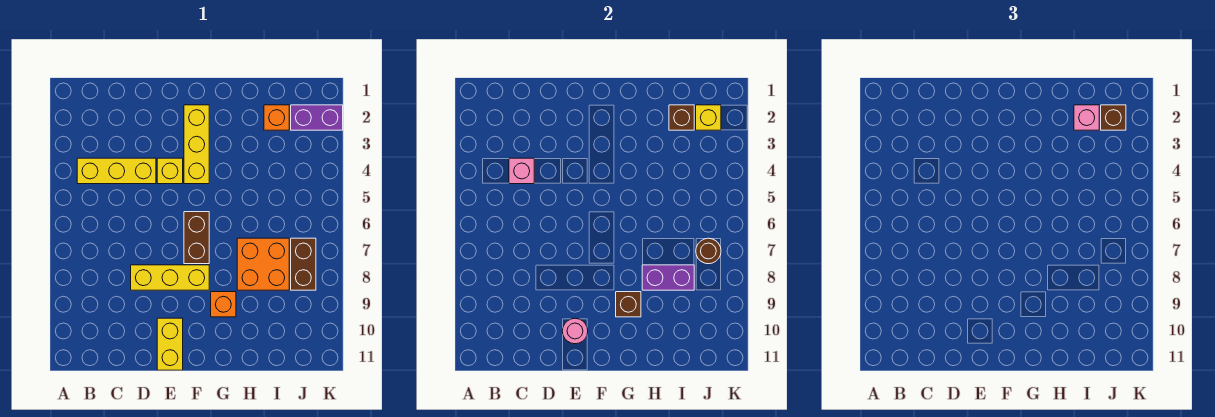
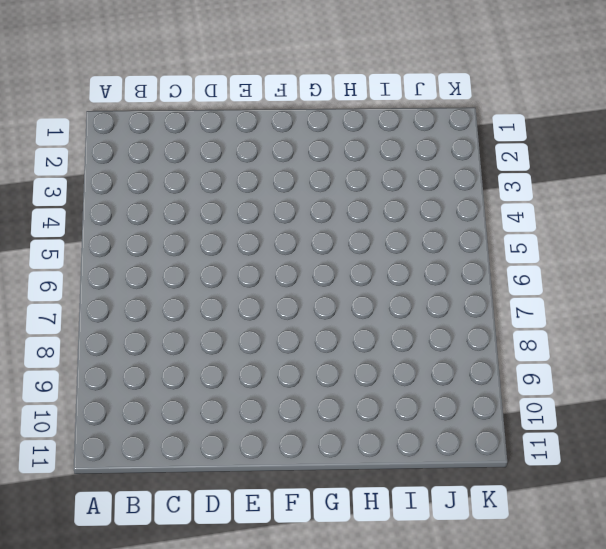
none -> yellow 1x3 brick [77,158,156,184]
none -> yellow 1x3 brick [131,265,209,290]
none -> yellow 1x1 brick [157,158,183,184]

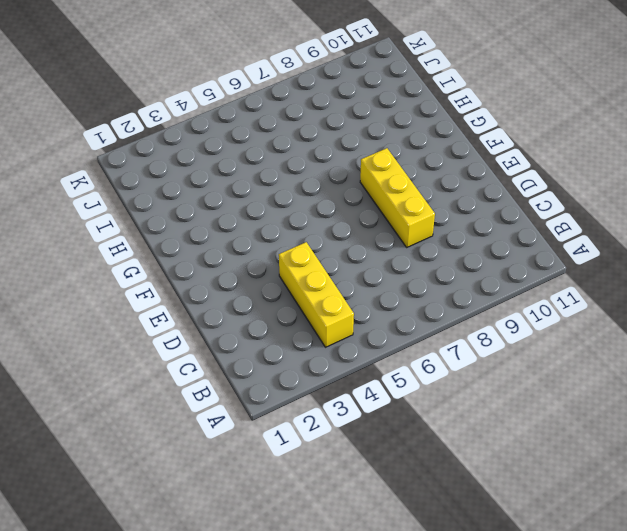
none -> yellow 1x1 brick [157,158,183,184]
none -> yellow 1x2 brick [157,318,183,370]
none -> yellow 1x3 brick [184,105,209,184]

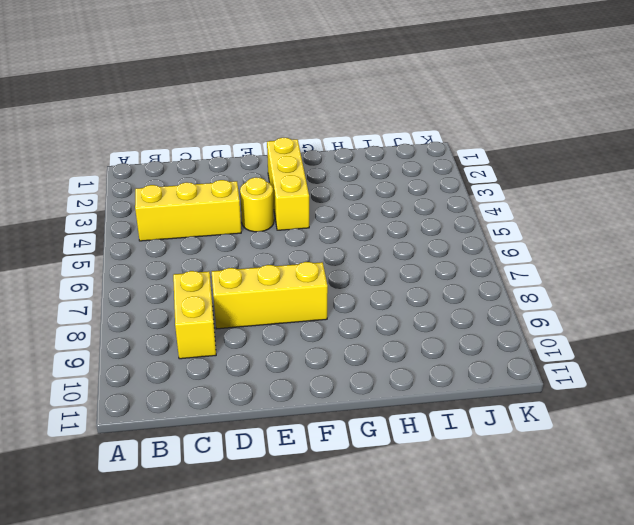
yellow 1x2 brick [173,271,216,359] -> yellow 1x2 brick moved to [157,318,183,370]
yellow 1x1 round brick [240,177,274,232] -> yellow 1x1 brick [157,158,183,184]
none -> brown 1x2 brick [184,212,209,264]
none -> orange 1x1 brick [211,292,236,317]
none -> orange 2x2 brick [237,238,289,290]

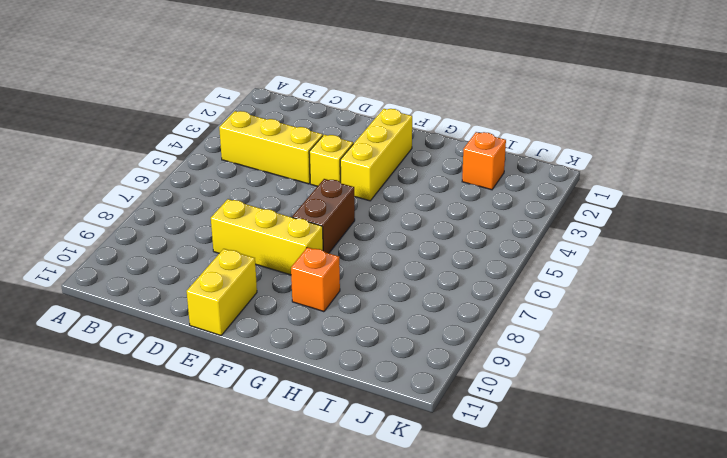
none -> orange 2x2 brick [237,238,289,290]
none -> purple 1x2 brick [291,105,343,130]
none -> brown 1x2 brick [291,238,316,290]

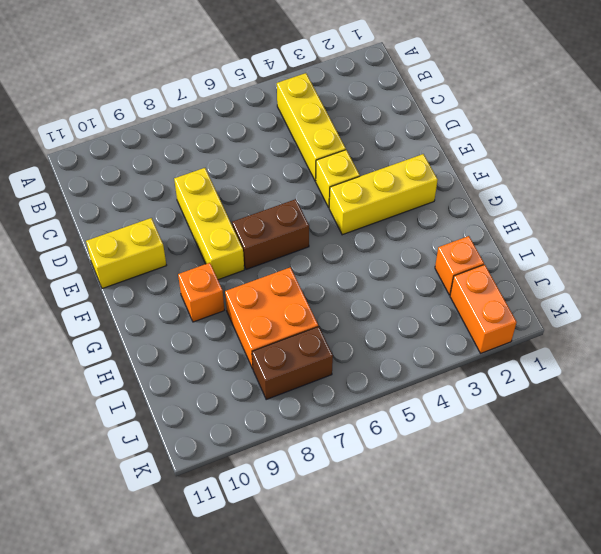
orange 1x2 brick [450,265,517,353] -> purple 1x2 brick [291,105,343,130]
none -> pink 1x1 brick [509,158,534,184]
none -> pink 1x1 round brick [562,318,588,344]
none -> brown 1x1 brick [616,292,641,317]

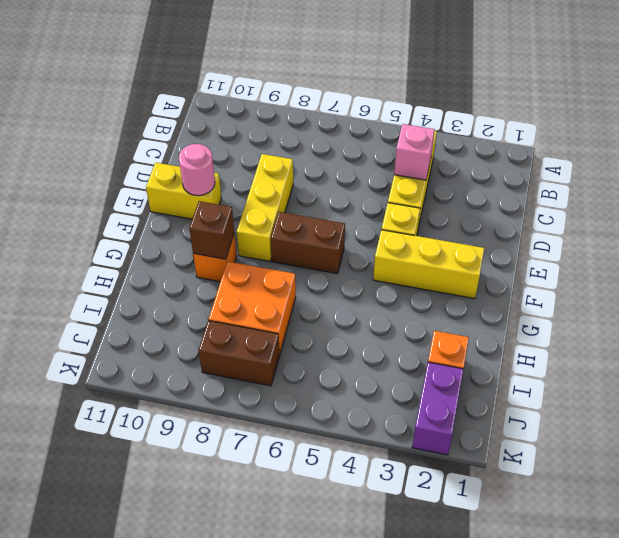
none -> purple 1x2 brick [642,265,694,290]
none -> brown 1x1 brick [669,105,694,130]
none -> yellow 1x1 brick [696,105,721,130]

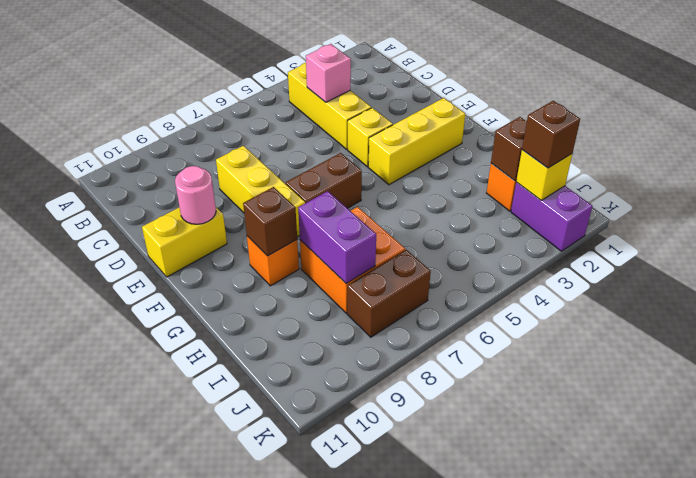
none -> brown 1x1 round brick [696,238,721,264]
none -> pink 1x1 brick [1074,105,1099,130]

